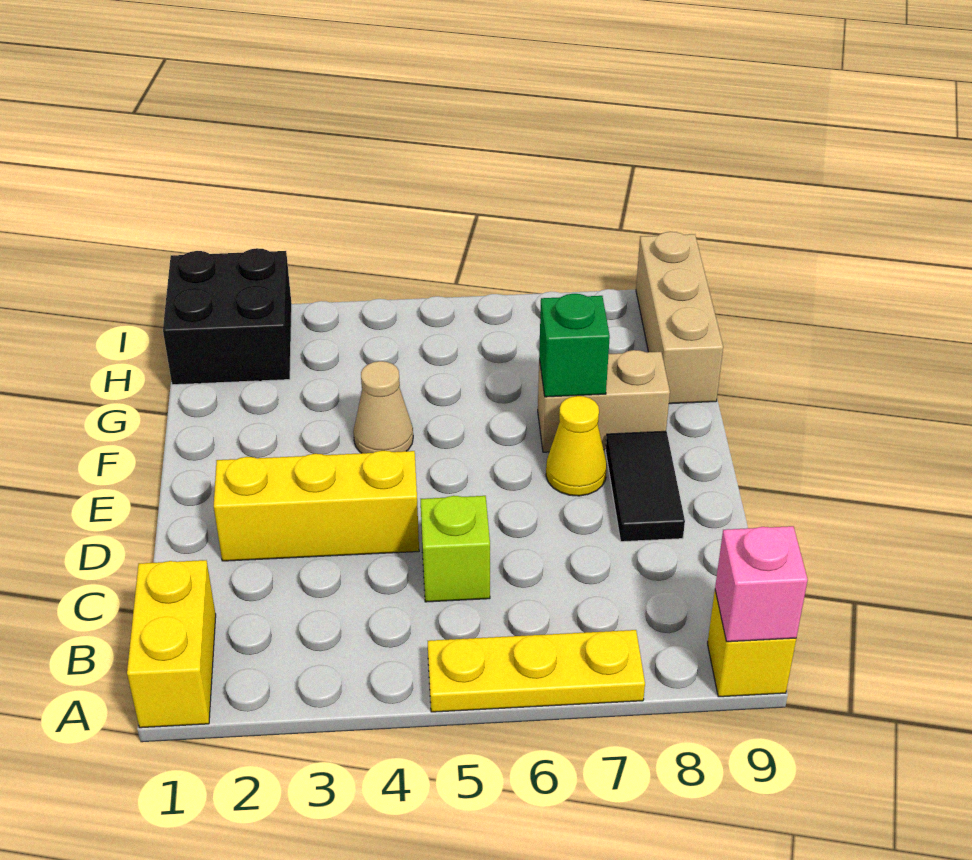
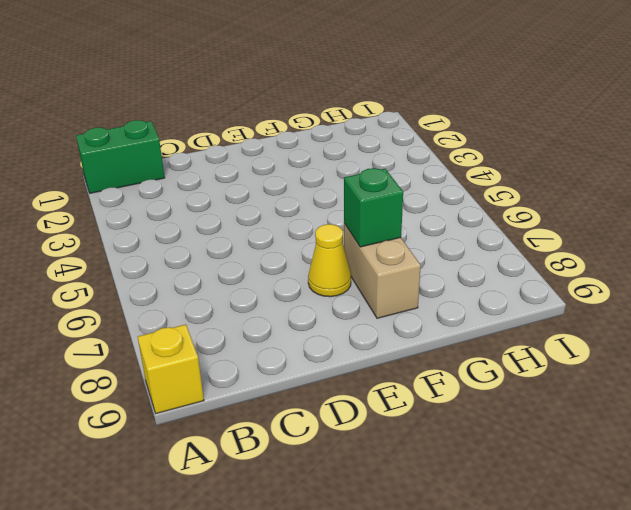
green 1x2 brick [76,120,165,193] -> yellow 1x2 brick [127,560,216,728]
none -> yellow 1x3 plate [428,630,645,712]
none -> lime 1x1 brick [421,496,490,602]
none -> yellow 1x3 brick [214,451,419,561]

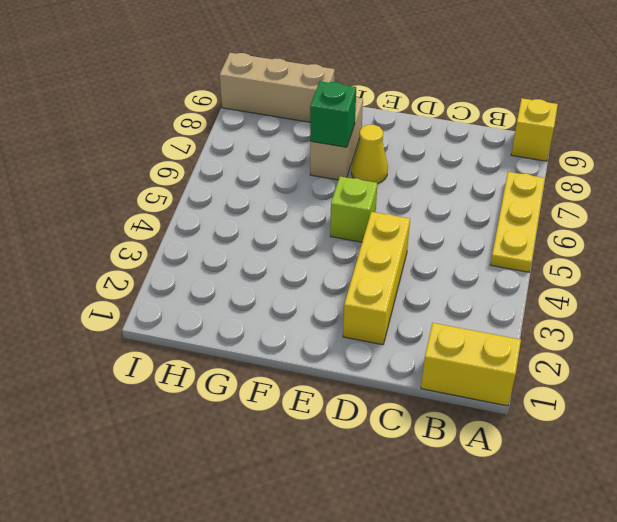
lime 1x1 brick [330,176,377,242] -> lime 1x1 brick moved to [421,496,490,602]
none -> black 1x2 tile [606,431,685,542]
none -> tan 1x1 cone [353,361,413,453]
none -> black 2x2 brick [163,248,292,385]

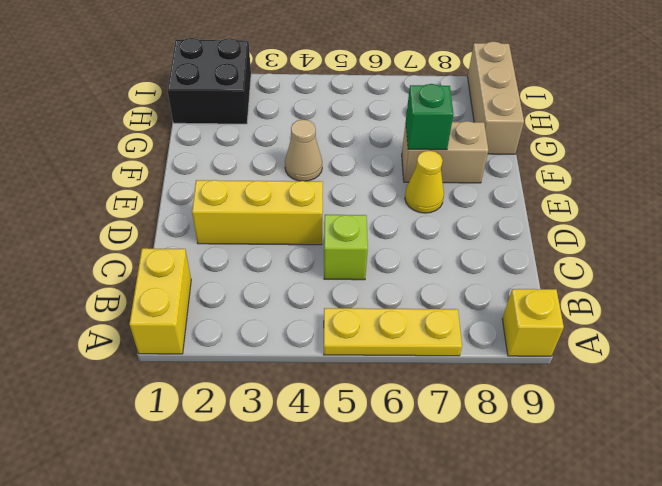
none -> black 1x2 tile [606,431,685,542]
none -> pink 1x1 brick [715,526,808,642]

